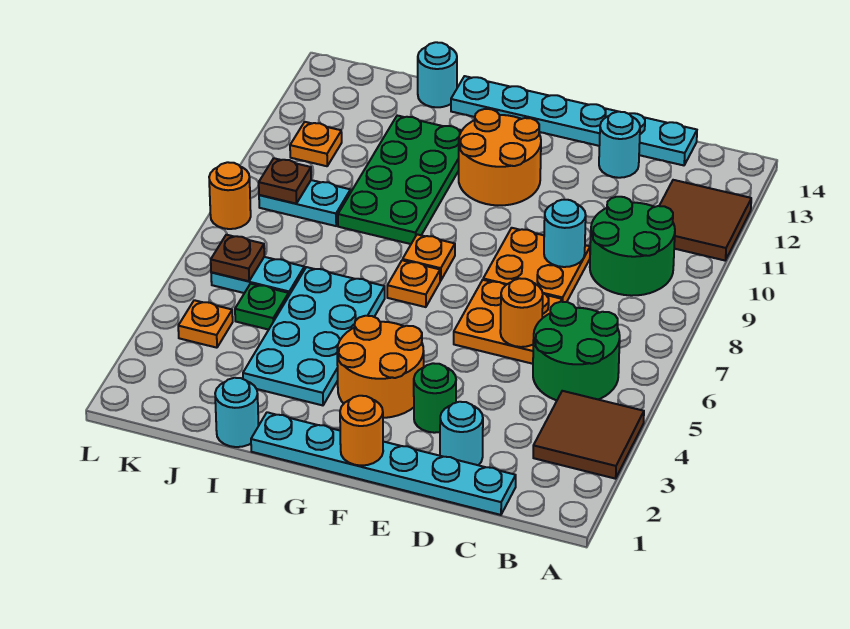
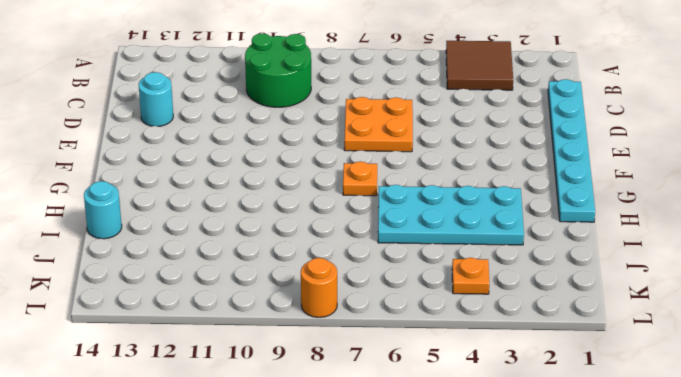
none -> brown 2x2 tile [659,180,751,260]
none -> green 2x2 round brick [533,302,620,400]
none -> cyan 1x6 plate [451,76,697,165]
none -> cyan 1x1 round brick [440,402,483,465]

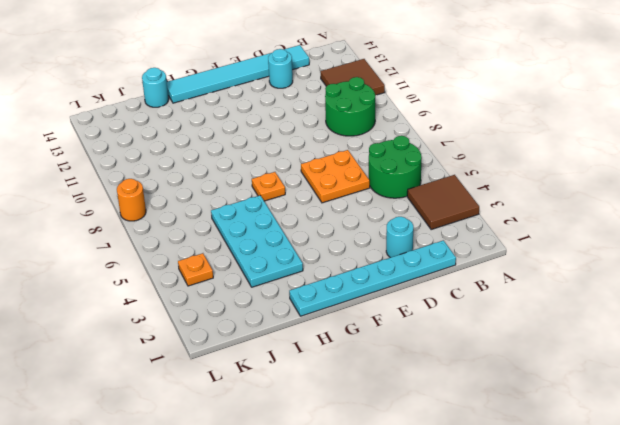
cyan 1x6 tile [167,45,309,103] -> cyan 1x6 plate [451,76,697,165]
none -> orange 2x2 plate [483,228,590,302]
none -> green 1x1 round brick [414,363,456,433]
none -> orange 2x2 round brick [337,316,424,418]
none -> orange 2x2 round brick [459,109,541,205]

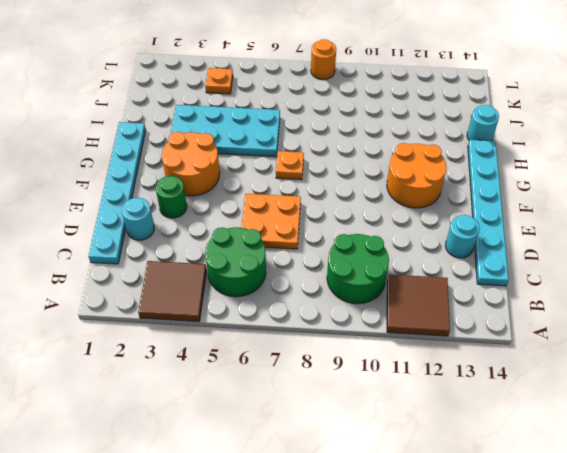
none -> orange 2x2 plate [483,228,590,302]
none -> orange 1x1 plate [403,234,455,281]
none -> green 2x4 plate [338,116,462,244]
none -> cyan 1x1 round brick [215,378,258,447]

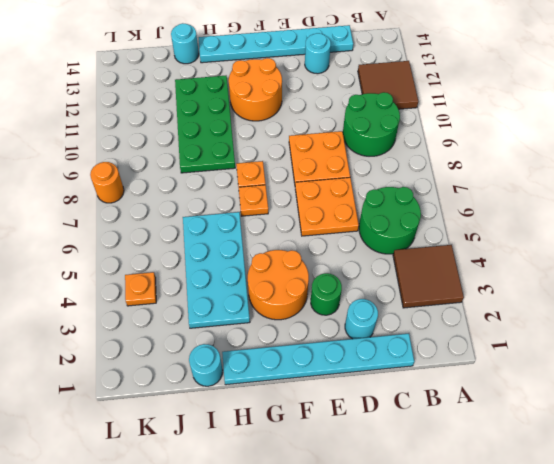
none -> green 1x1 plate [235,284,289,330]
none -> cyan 1x2 plate [211,257,304,295]
none -> cyan 1x2 plate [259,180,351,226]
none -> orange 1x1 plate [290,122,342,166]

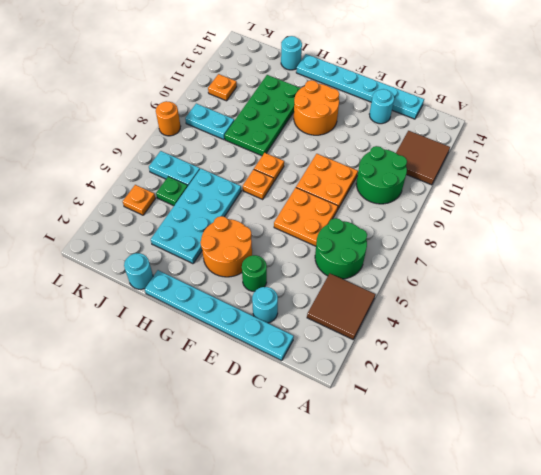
none -> orange 1x1 round brick [500,278,543,347]
none -> cyan 1x1 round brick [544,200,586,267]
none -> orange 1x1 round brick [340,396,383,466]
none -> brown 1x1 plate [211,235,264,281]

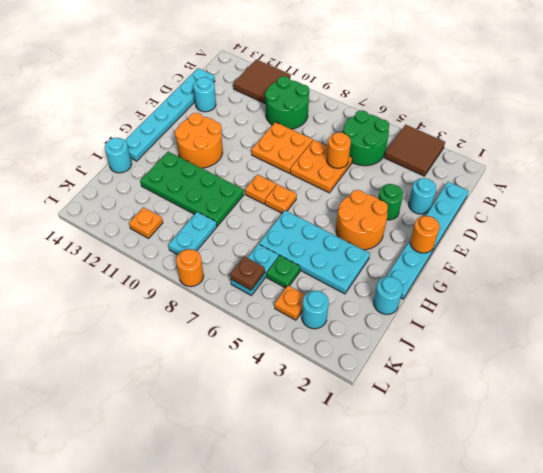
cyan 1x1 round brick [302,291,329,329] -> cyan 1x1 round brick moved to [544,200,586,267]
none -> brown 1x1 plate [259,158,311,203]

